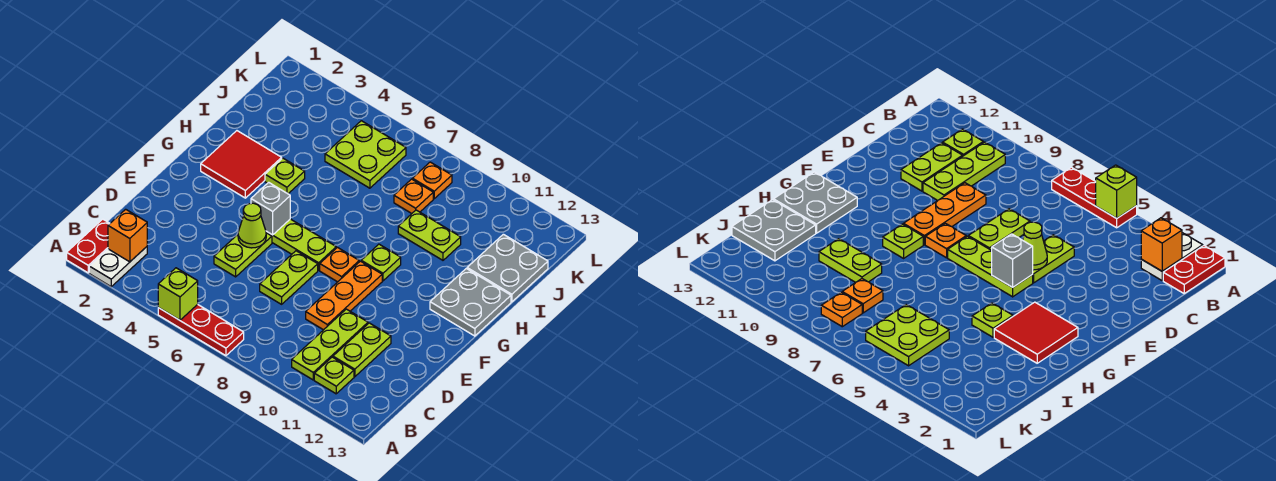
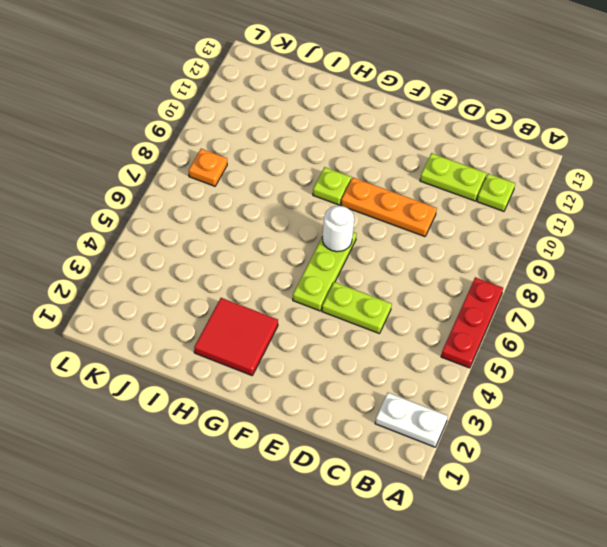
white 1x1 round brick [322,206,354,252] -> none
none -> red 1x2 plate [67,219,110,273]
none -> lime 1x3 plate [292,309,368,380]
none -> lime 1x2 plate [260,251,318,304]

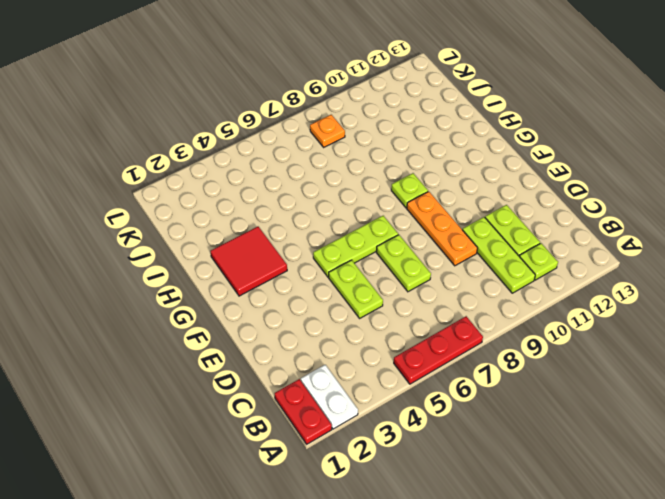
none -> orange 1x1 plate [320,248,359,282]
none -> grey 2x2 plate [430,268,511,336]
none -> lime 1x1 plate [265,158,305,194]

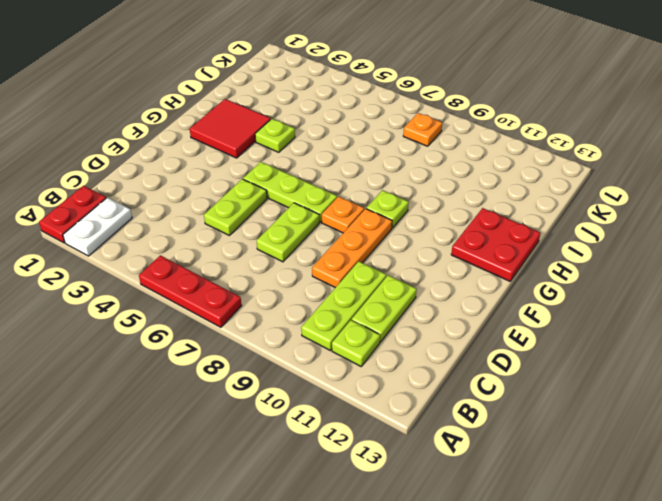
red 2x2 plate [451,208,540,281] -> grey 2x2 plate [430,268,511,336]
none -> lime 1x2 plate [398,210,461,260]
none -> grey 2x2 plate [467,234,548,302]
none -> lime 2x2 plate [325,121,406,188]

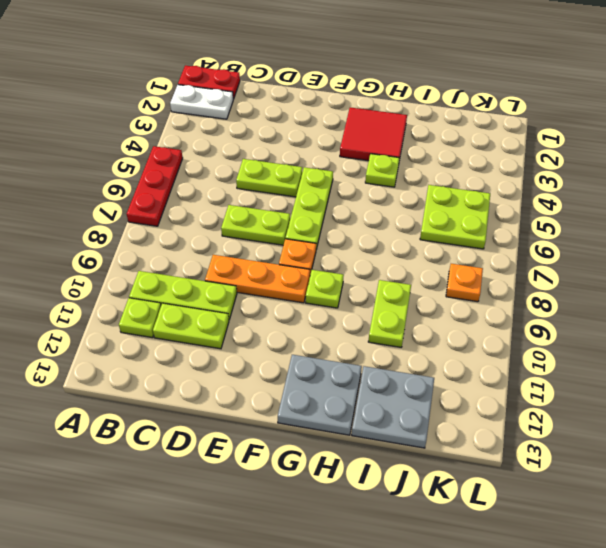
none -> orange 1x1 plate [394,179,433,213]
none -> lime 1x1 brick [158,268,198,320]
none -> orange 1x1 brick [108,209,147,262]

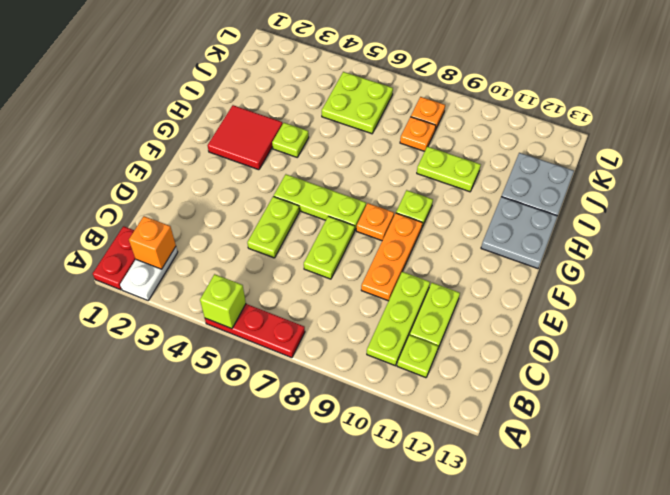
none -> lime 1x1 cone [238,203,266,248]
none -> grey 1x1 brick [251,182,290,235]

